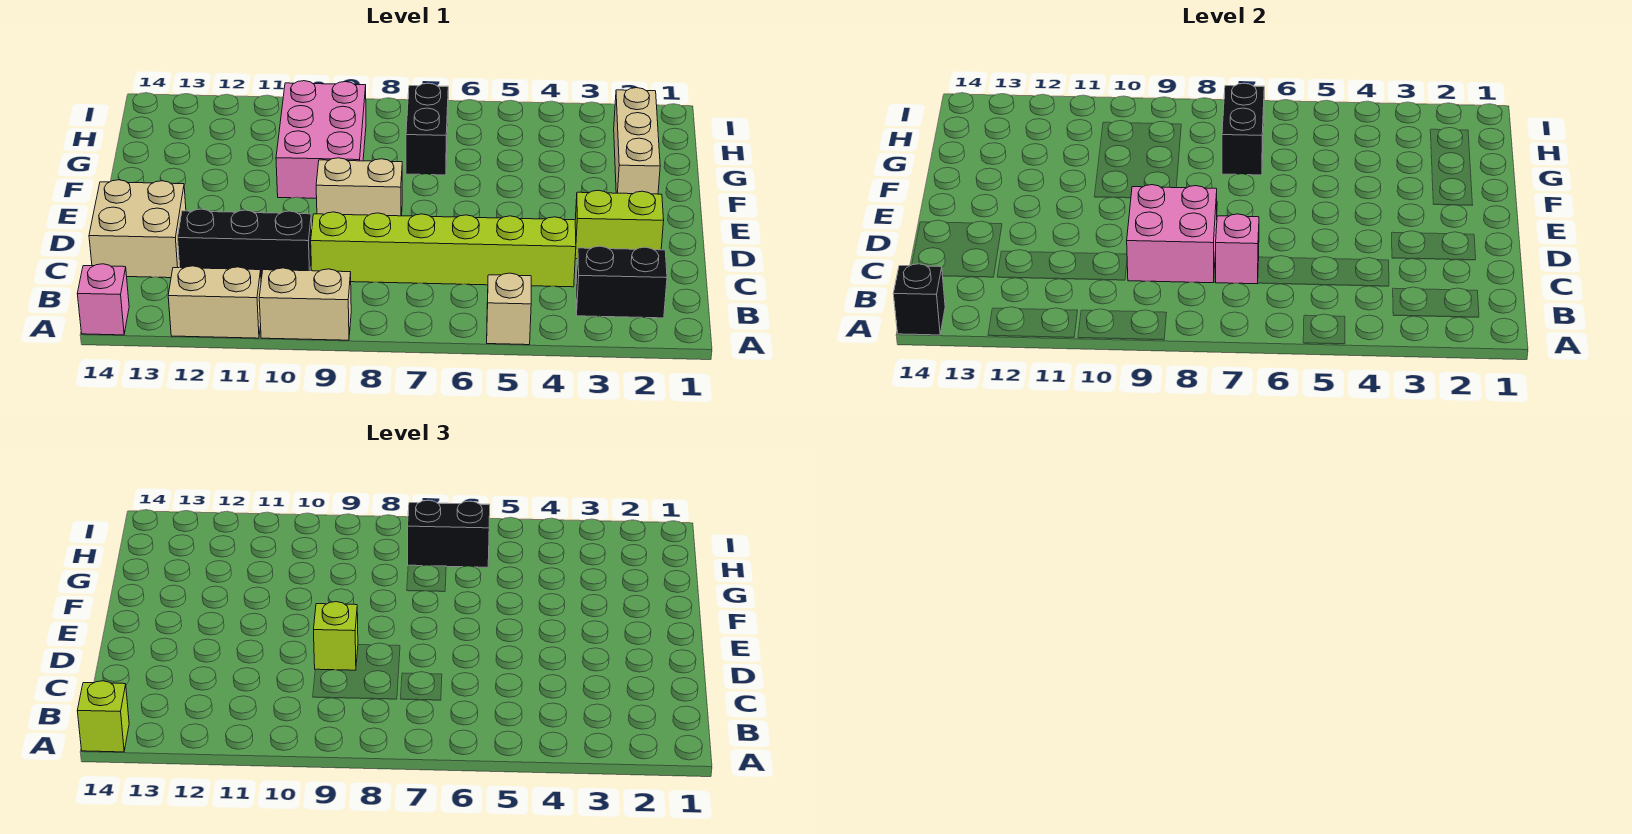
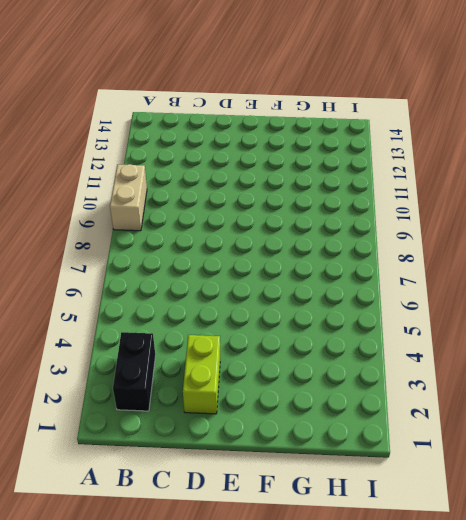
none -> tan 1x1 brick [487,273,531,345]
none -> tan 1x2 brick [168,266,261,338]
none -> pink 1x1 brick [77,264,129,335]

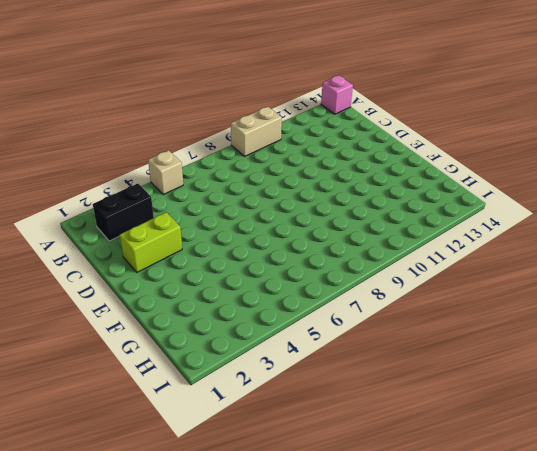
none -> tan 1x2 brick [168,266,261,338]
none -> lime 1x6 brick [311,212,576,287]
none -> black 1x3 brick [178,209,312,279]

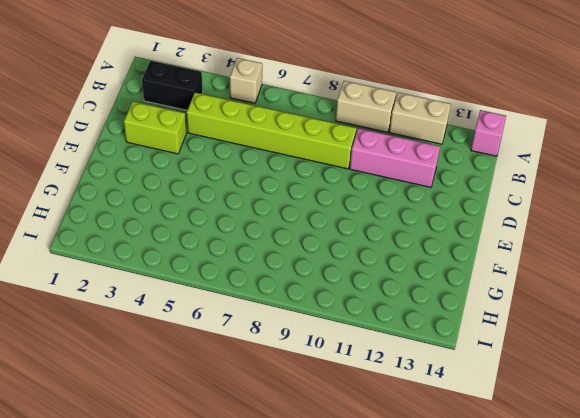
pink 1x3 brick [350,128,440,187] -> black 1x3 brick [178,209,312,279]
none -> tan 2x2 brick [89,180,186,278]
none -> tan 1x2 brick [316,158,402,216]
none -> tan 1x3 brick [614,88,660,194]

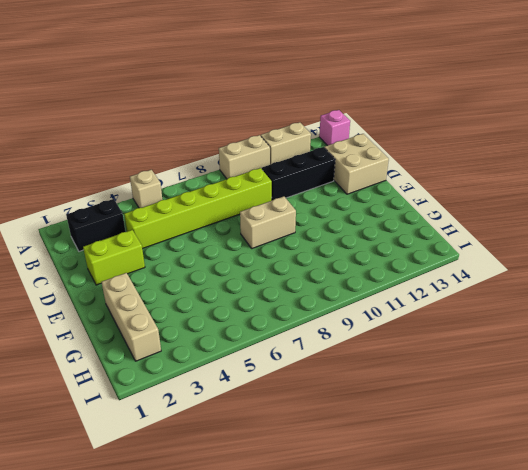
none -> pink 2x3 brick [276,81,366,198]
none -> black 1x2 brick [406,83,448,175]
none -> black 1x1 brick [893,264,945,335]

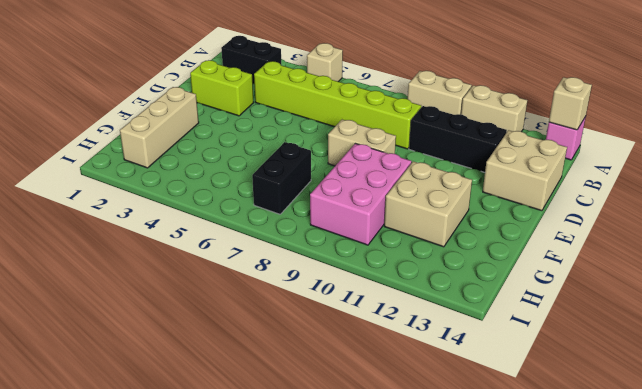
tan 1x1 brick [549,77,592,130] -> black 1x1 brick [893,264,945,335]
tan 2x2 brick [384,161,472,247] -> none
none -> pink 1x1 brick [1216,214,1259,284]
none -> pink 2x2 brick [1127,185,1217,283]
none -> black 1x2 brick [1222,83,1264,175]

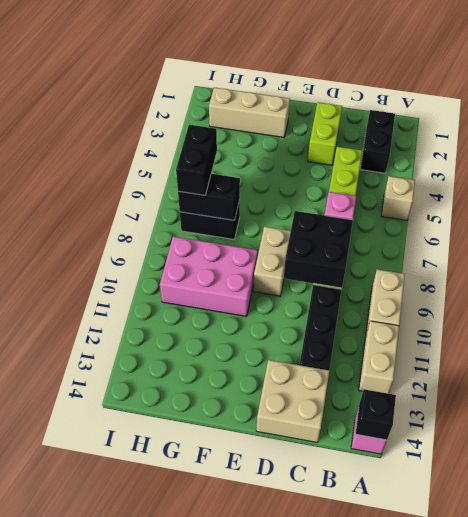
black 2x2 brick [284,211,353,288] -> pink 2x2 brick [1127,185,1217,283]
none -> lime 1x1 brick [77,681,129,752]
none -> lime 1x1 brick [314,602,358,670]

